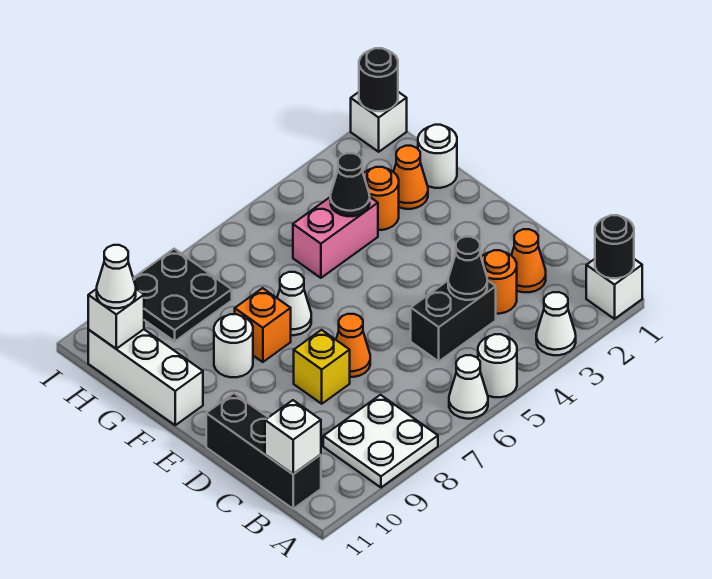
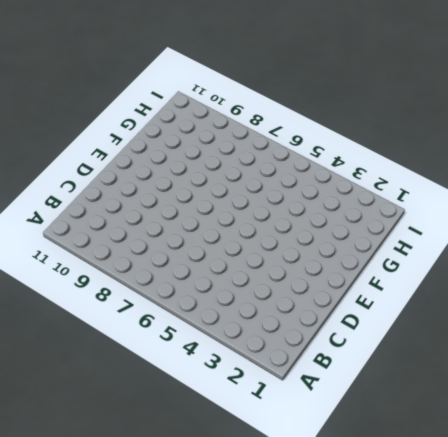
none -> white 1x1 brick [586,259,642,319]
none -> white 1x1 cone [536,292,576,355]
none -> white 1x1 round brick [478,334,517,397]

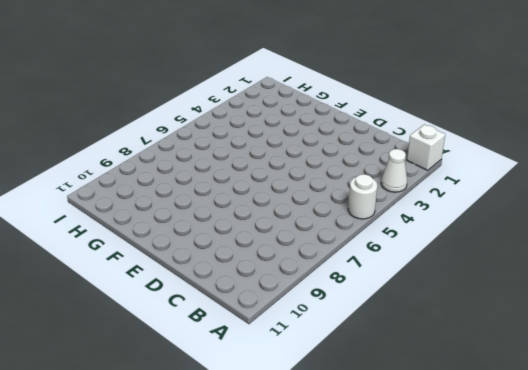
none -> white 1x1 cone [449,355,488,419]
none -> white 2x2 plate [323,395,438,487]
none -> black 1x3 brick [206,393,321,509]

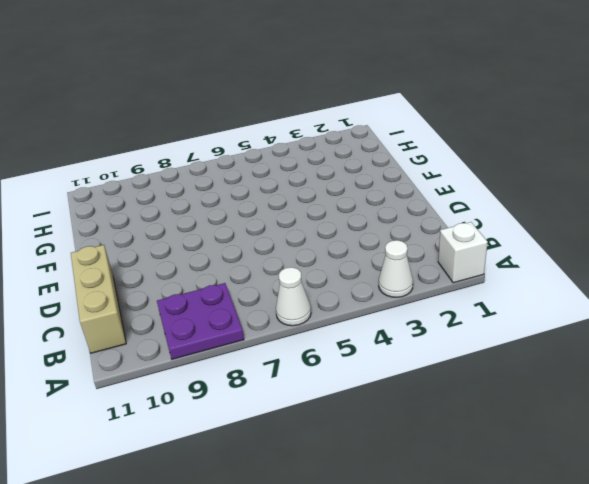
purple 2x2 plate [157,283,244,359] -> white 2x2 plate [323,395,438,487]
tan 1x3 brick [71,245,126,353] -> black 1x3 brick [206,393,321,509]
none -> white 1x1 round brick [478,334,517,397]
none -> orange 1x1 cone [511,229,546,292]
none -> orange 1x1 round brick [481,250,517,314]

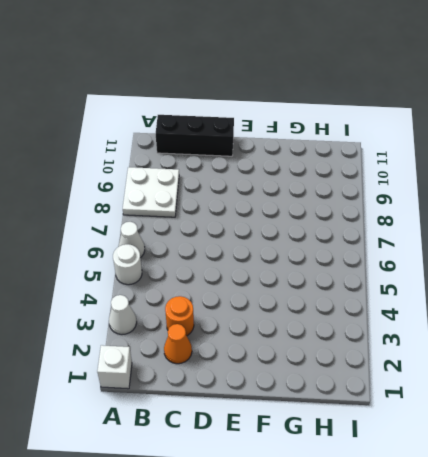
none -> black 1x2 brick [411,280,496,361]
none -> orange 1x1 cone [336,314,370,377]
none -> yellow 1x1 brick [294,330,350,404]

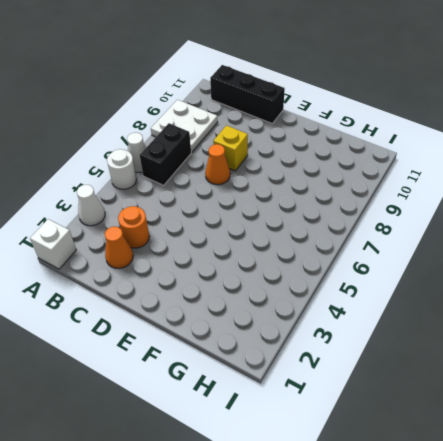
black 1x2 brick [140,123,191,185] -> black 1x2 brick moved to [411,280,496,361]
none -> white 1x1 cone [277,272,311,335]
none -> orange 1x1 brick [235,288,291,362]
none -> white 1x1 round brick [214,314,253,377]

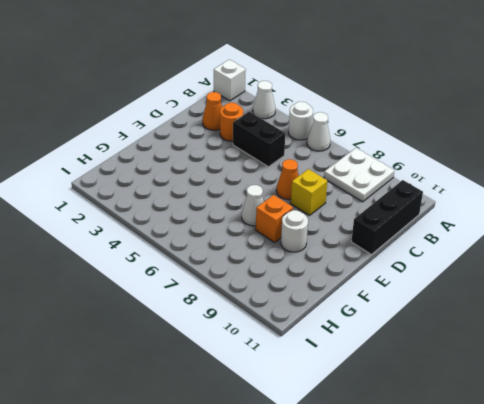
none -> white 1x3 brick [88,329,203,425]
none -> white 1x1 round brick [418,125,457,188]
none -> orange 1x1 cone [394,146,428,209]

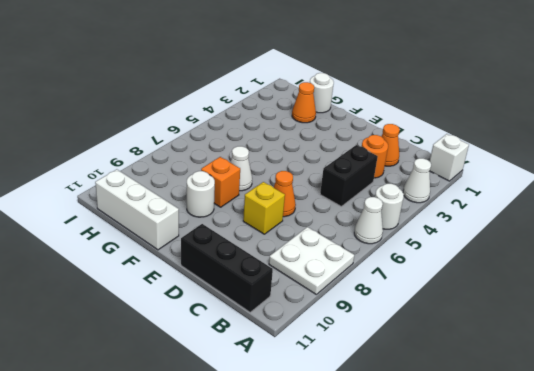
none -> orange 1x1 round brick [363,167,399,230]
none -> pink 1x2 brick [293,197,378,278]
none -> black 2x2 plate [133,249,232,341]

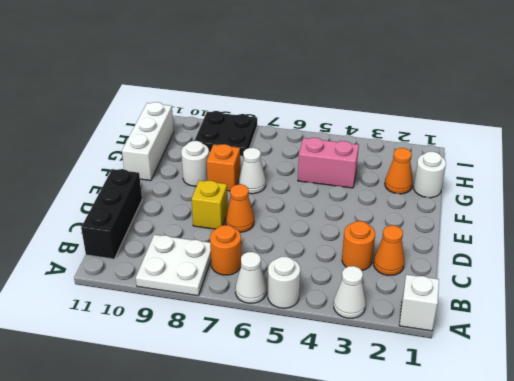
orange 1x1 round brick [210,225,241,275] -> orange 1x1 round brick moved to [363,167,399,230]
none -> black 1x2 brick [411,280,496,361]
none -> white 1x1 brick [351,92,407,152]
none -> black 1x1 round brick [595,215,634,278]

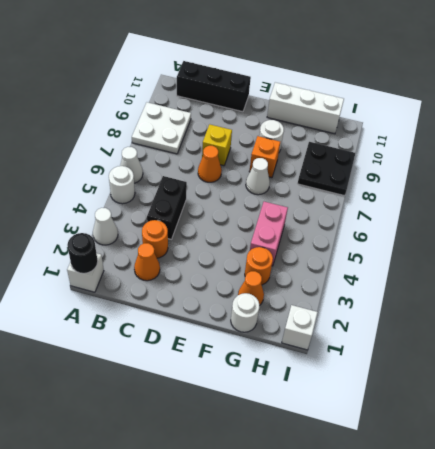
none -> white 1x1 brick [265,400,321,474]
none -> black 1x1 cone [448,237,487,300]
none -> black 1x1 cone [330,153,370,216]

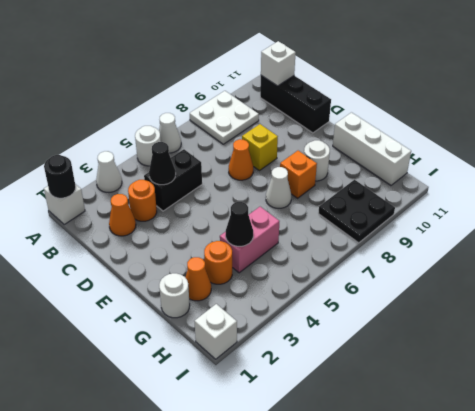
none -> white 1x1 brick [88,289,144,349]
none -> black 1x1 round brick [359,48,398,111]
none -> white 1x1 cone [97,245,136,308]

